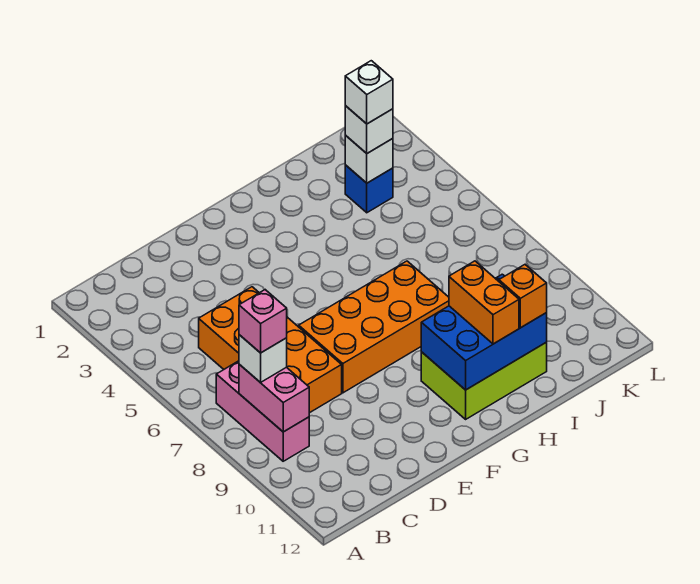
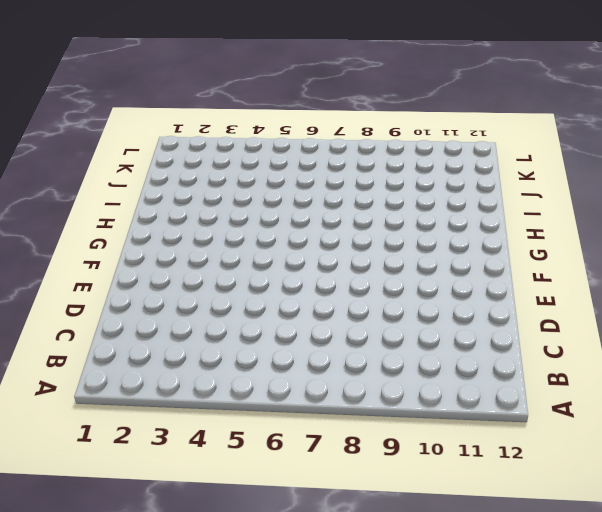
none -> pink 1x3 brick [216,361,309,461]
none -> orange 2x4 brick [199,287,342,413]
none -> orange 2x4 brick [299,261,449,393]

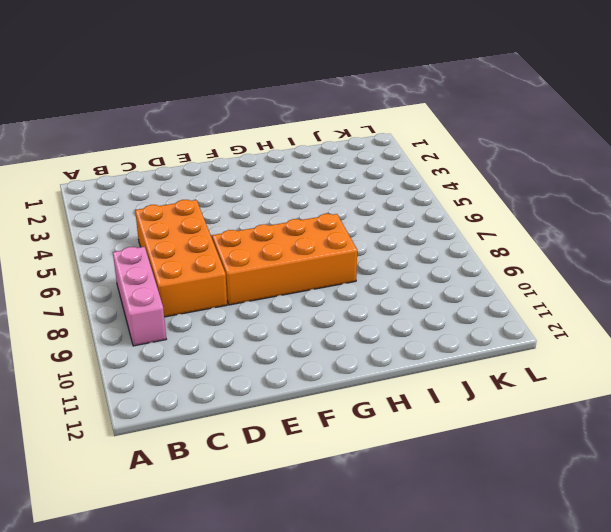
none -> lime 2x3 brick [421,343,547,419]
none -> blue 1x1 brick [345,165,393,213]
none -> pink 1x2 brick [239,364,309,432]

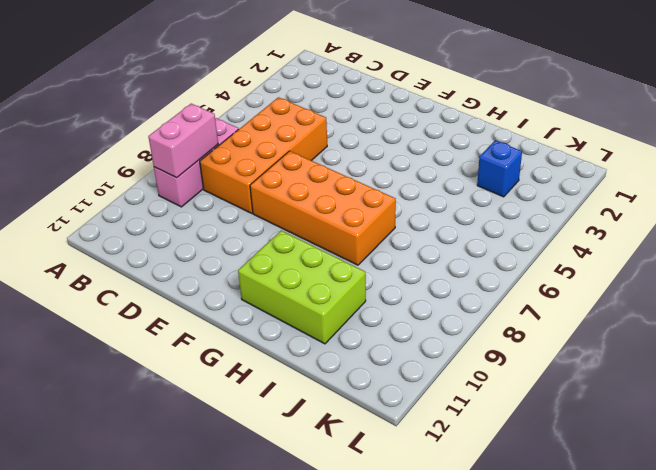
none -> blue 2x3 brick [421,274,547,390]
none -> white 1x1 brick [345,135,393,183]
none -> white 1x1 brick [239,335,287,383]

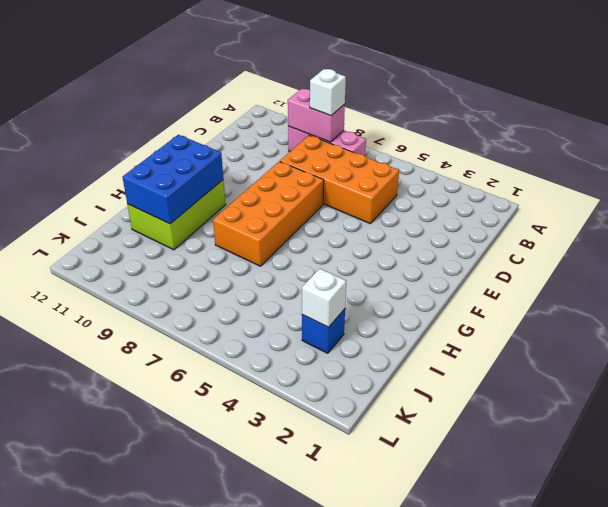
none -> orange 1x2 brick [449,261,519,344]
none -> orange 1x1 brick [499,265,547,328]
none -> white 1x1 brick [345,106,393,153]

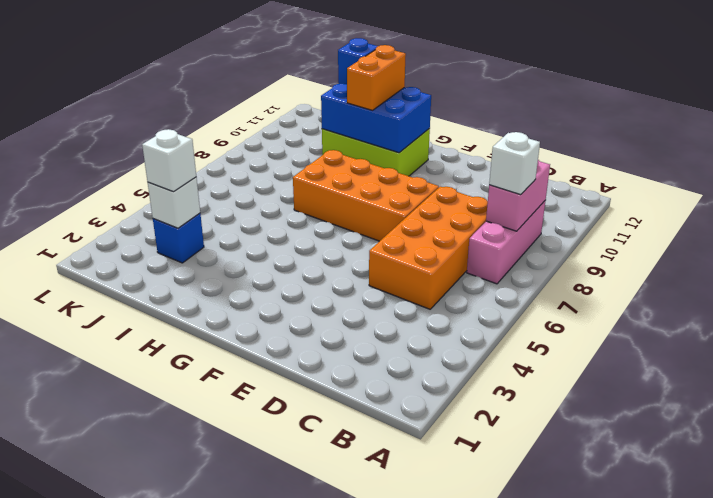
blue 1x1 brick [338,38,378,84] -> orange 1x1 brick [499,265,547,328]
none -> pink 1x1 brick [239,290,287,353]
none -> white 1x1 brick [345,61,393,124]

